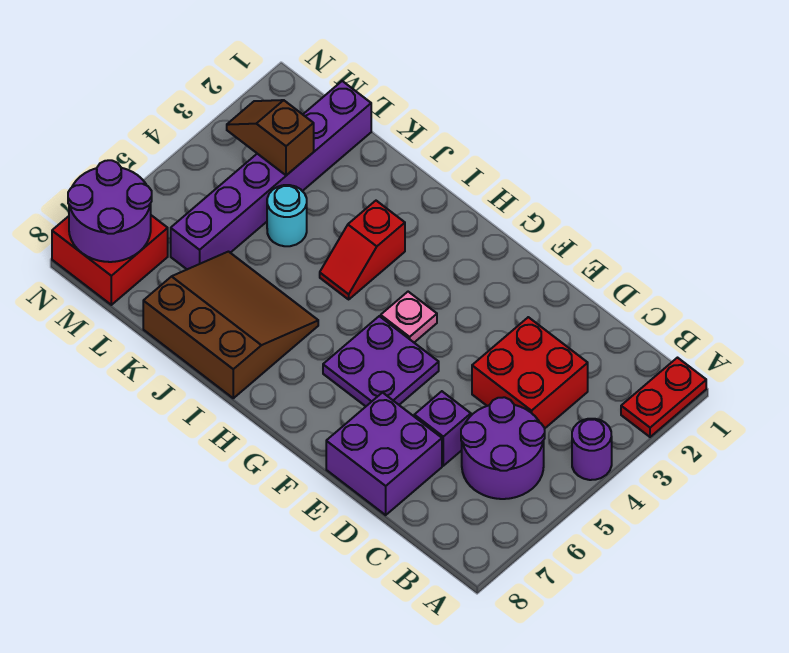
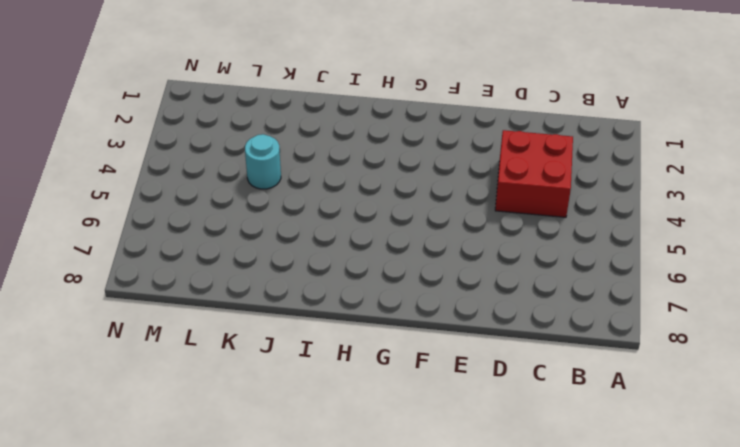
none -> red 1x2 plate [621,358,706,437]
none -> purple 1x1 round brick [572,419,612,480]
none -> purple 2x2 round brick [461,397,545,499]

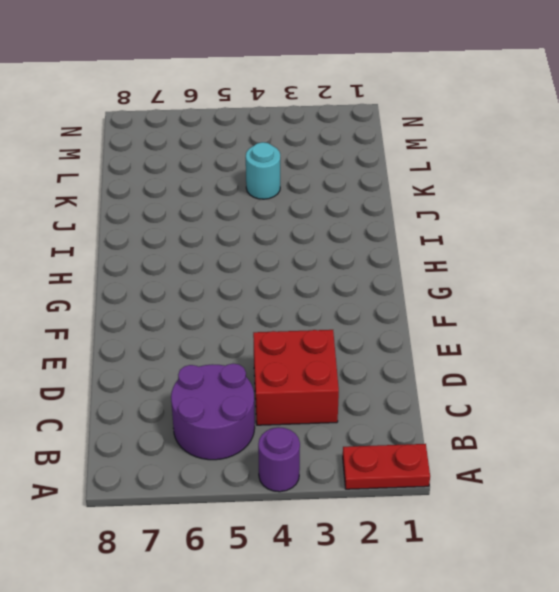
none -> purple 1x1 brick [414,391,471,466]
none -> purple 2x2 brick [326,393,442,515]
none -> purple 2x2 plate [323,316,439,406]

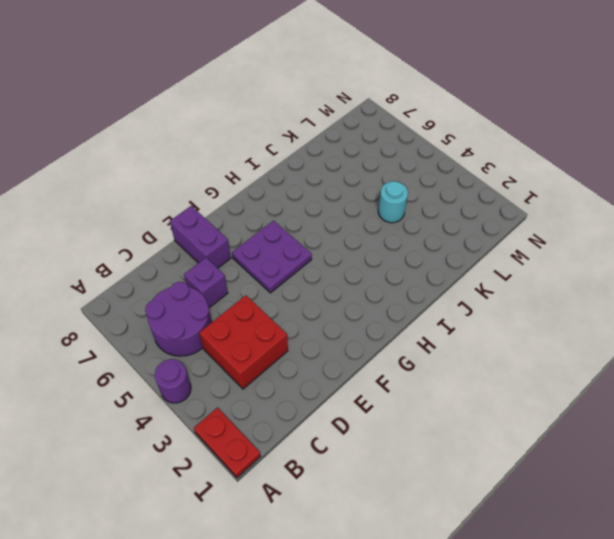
purple 1x2 brick [170,206,231,268] -> purple 2x2 brick [326,393,442,515]
none -> pink 1x1 plate [381,292,437,342]
none -> red 1x2 slope [320,201,405,299]
none -> brown 3x3 slope [143,252,318,398]

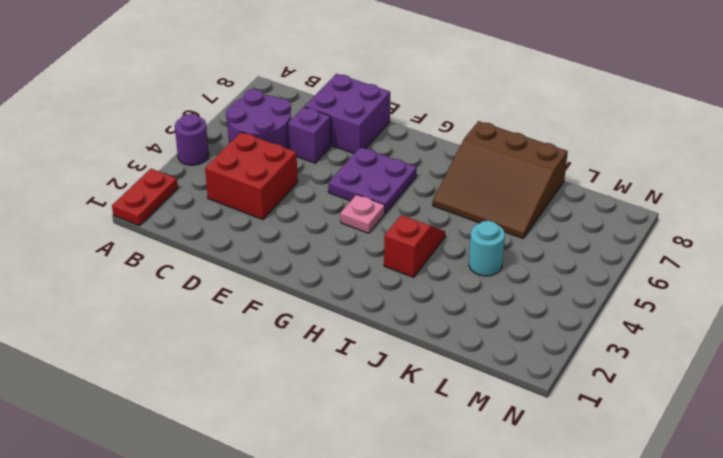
none -> purple 1x6 brick [171,81,371,269]
none -> red 2x2 brick [52,215,168,305]
none -> brown 1x2 slope [227,100,314,175]

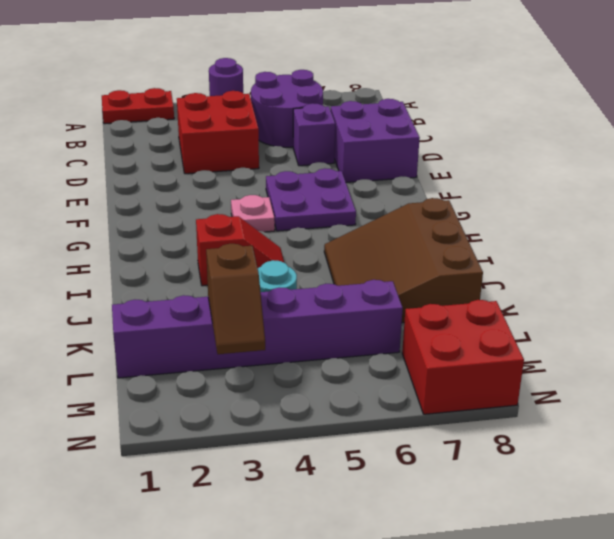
none -> purple 2x2 round brick [68,160,152,262]

